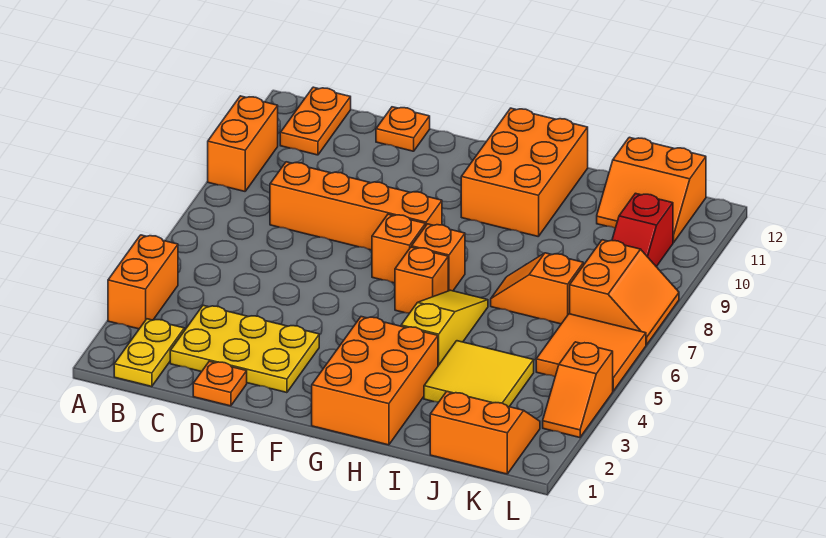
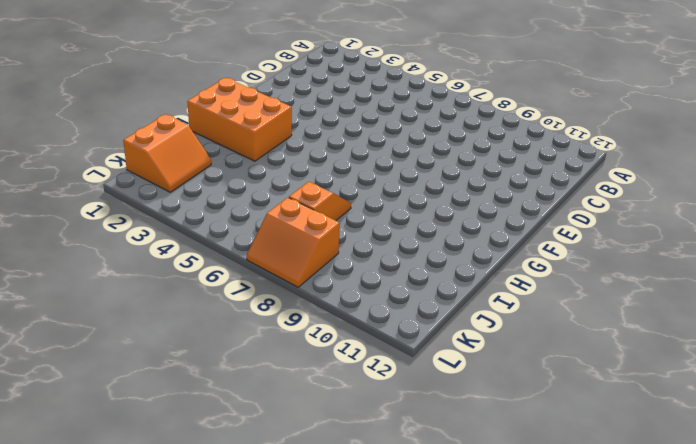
none -> orange 1x2 brick [108,235,178,329]
none -> orange 1x2 brick [208,96,278,191]
none -> yellow 1x2 plate [114,319,184,387]

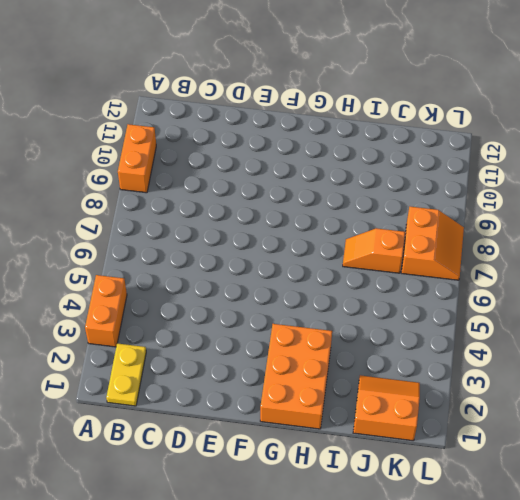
none -> orange 1x2 plate [280,87,351,155]
none -> yellow 2x3 plate [170,305,319,393]
none -> orange 1x4 brick [270,162,442,250]

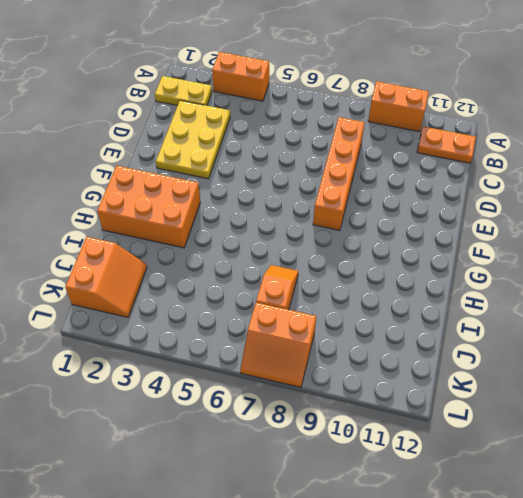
none -> orange 1x1 plate [193,361,247,406]
none -> orange 1x1 plate [376,107,430,151]
none -> orange 1x1 brick [372,214,425,283]

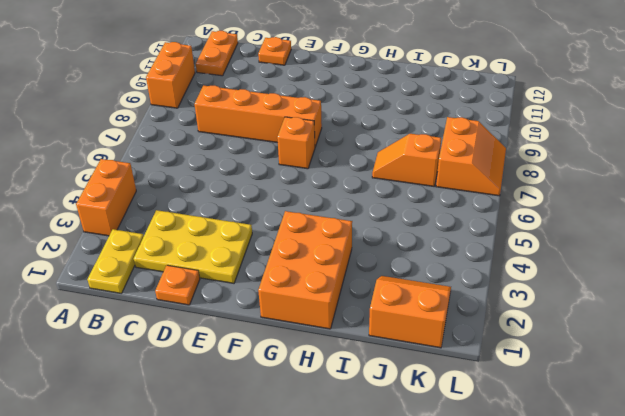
none -> orange 1x1 brick [395,247,448,313]
none -> orange 1x1 brick [412,224,465,291]
none -> orange 2x3 brick [461,108,588,237]

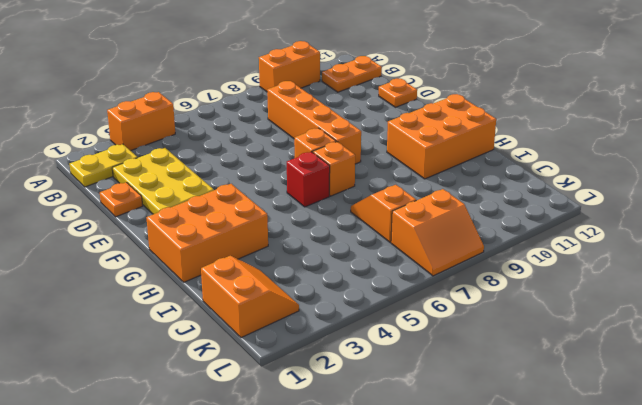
red 1x1 brick [287,152,330,207] -> orange 1x1 brick [395,247,448,313]
none -> yellow 1x3 slope [401,290,488,366]
none -> yellow 2x2 tile [424,341,534,407]
none -> orange 2x2 slope [597,137,706,243]

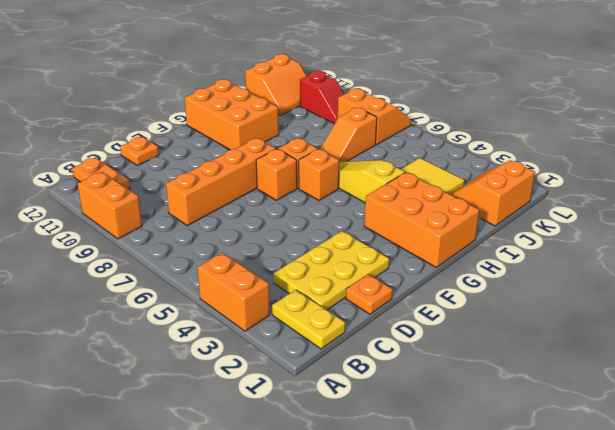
none -> orange 2x2 tile [536,314,646,391]
none -> orange 1x2 slope [543,342,613,438]

